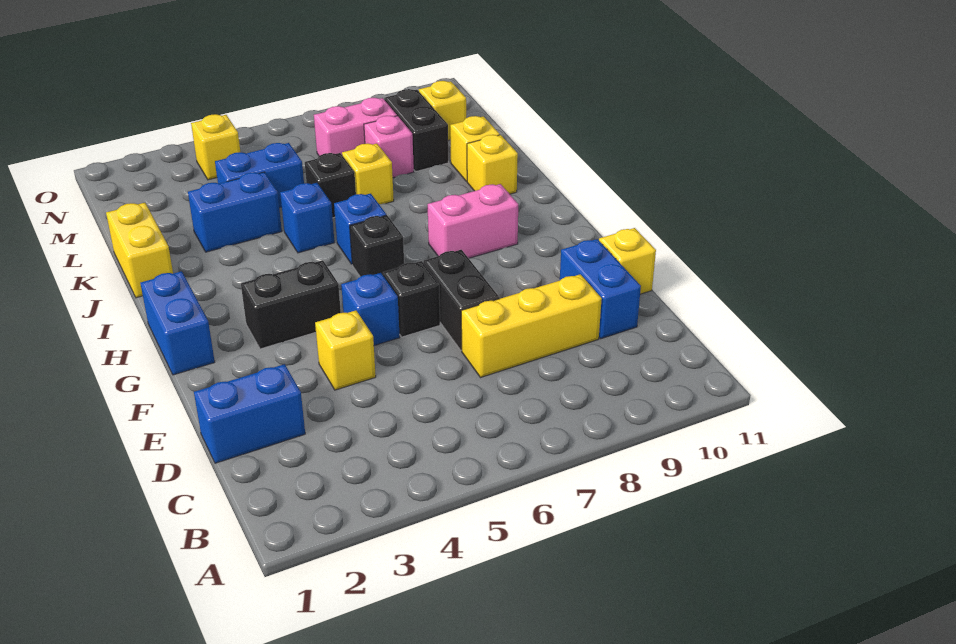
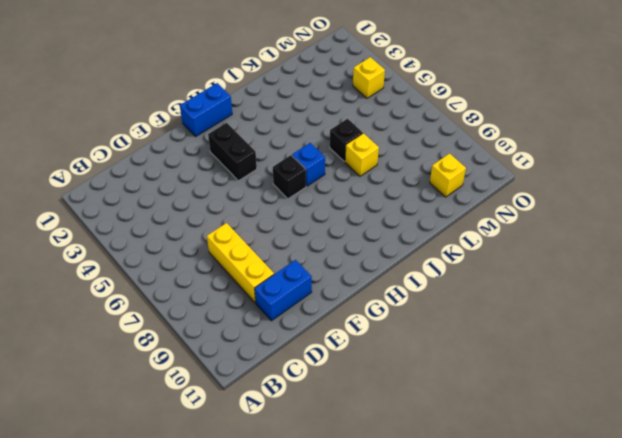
none -> blue 1x2 brick [194,364,305,463]
none -> yellow 1x1 brick [315,310,376,390]
none -> black 1x2 brick [424,250,500,350]

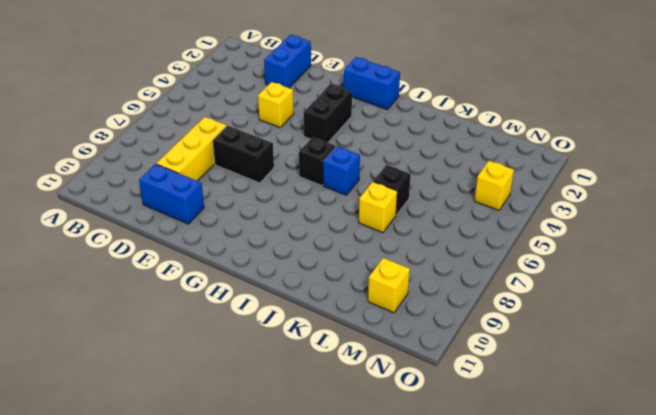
none -> yellow 1x1 brick [599,228,656,294]
none -> blue 1x1 brick [341,273,400,346]
none -> black 1x1 brick [383,261,440,337]

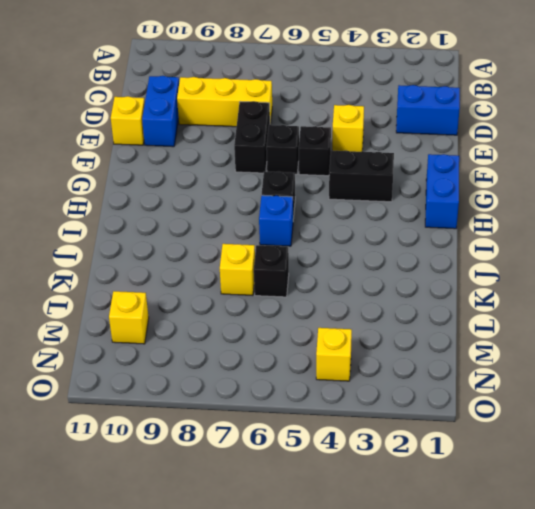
black 1x1 brick [299,126,331,176] -> blue 1x1 brick [341,273,400,346]
none -> pink 1x2 brick [428,184,518,258]
none -> yellow 1x2 brick [106,203,173,298]
none -> blue 1x1 brick [280,183,334,253]

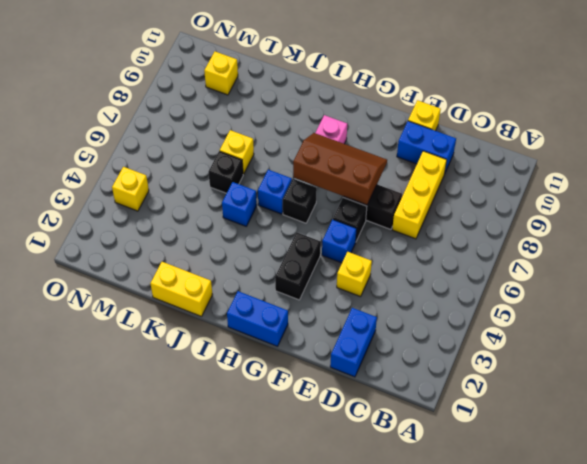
brown 2x3 slope [293,133,387,205] -> none
none -> yellow 1x1 brick [467,135,518,194]
none -> blue 1x2 brick [188,172,282,252]
none -> yellow 1x1 brick [450,116,500,182]

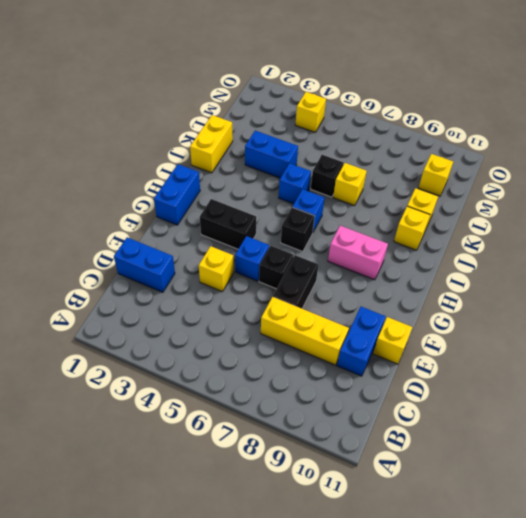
none -> blue 1x2 brick [215,143,304,208]
none -> pink 1x1 brick [364,116,414,178]
none -> black 1x2 brick [384,89,448,172]

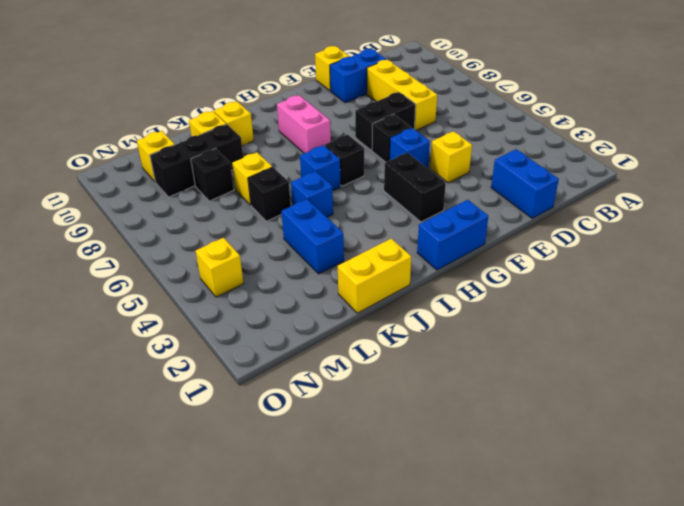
black 1x3 brick [150,124,243,197] -> black 1x2 brick [384,89,448,172]
black 1x1 brick [191,149,234,201] -> pink 1x1 brick [364,116,414,178]
none -> blue 1x2 brick [215,143,304,208]
none -> pink 1x2 brick [314,98,397,156]

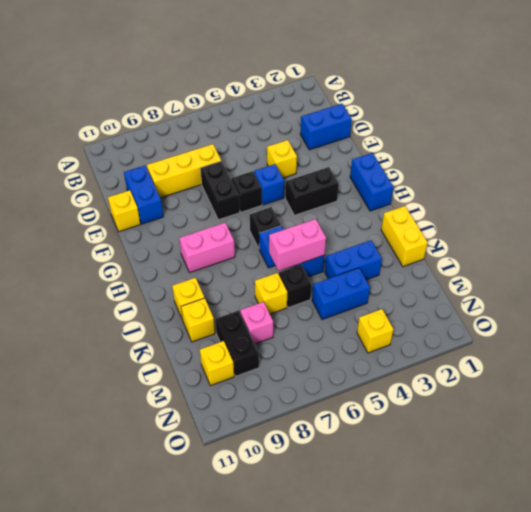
pink 1x2 brick [269,219,326,271] -> pink 1x2 brick moved to [314,98,397,156]

